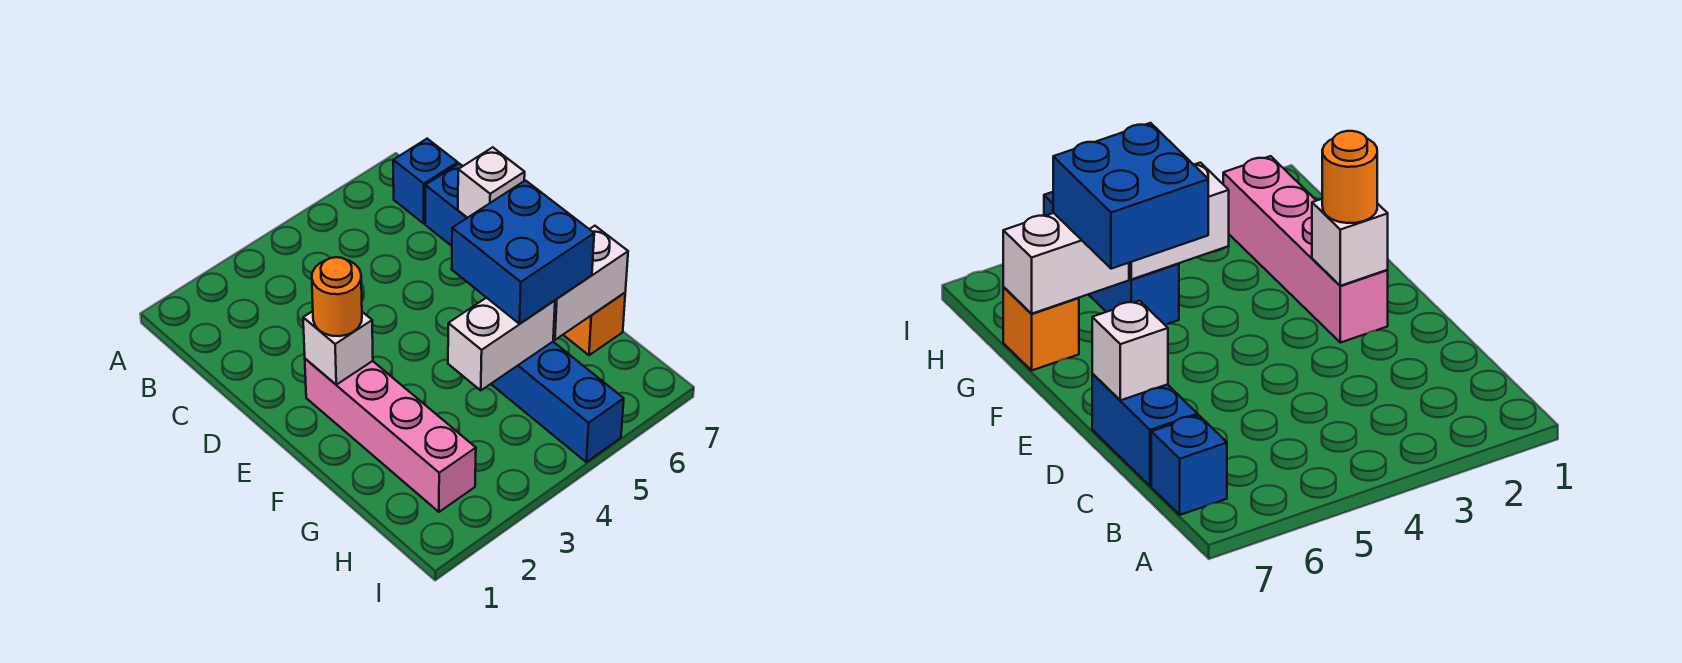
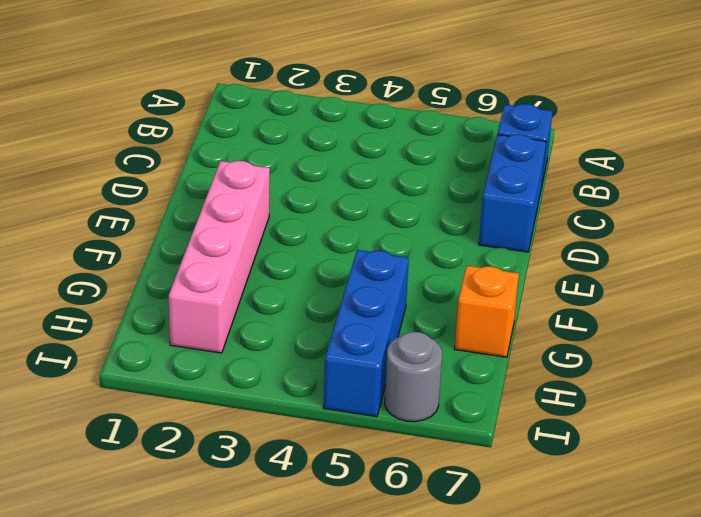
grey 1x1 round brick [385,332,442,422] -> none
none -> white 1x1 brick [458,147,525,218]
none -> white 1x1 brick [303,311,373,385]

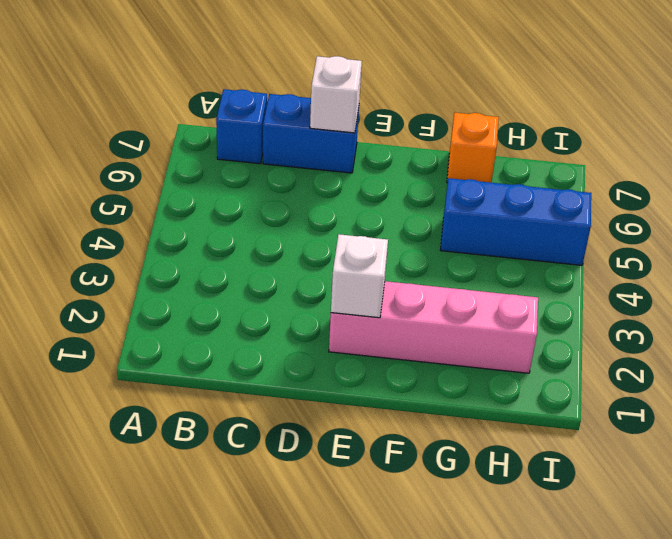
none -> white 1x2 brick [448,298,555,390]
none -> white 1x2 brick [553,226,628,340]

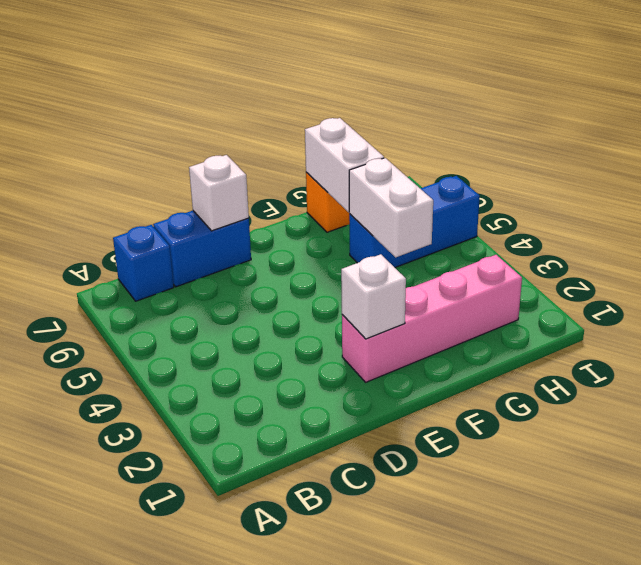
none -> orange 1x1 round brick [312,257,362,336]
none -> blue 2x2 brick [452,180,594,324]

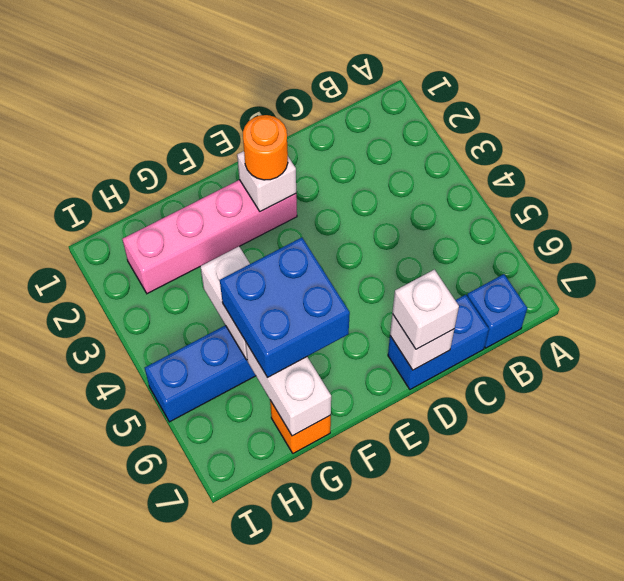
white 1x1 brick [393,270,459,349] -> none

